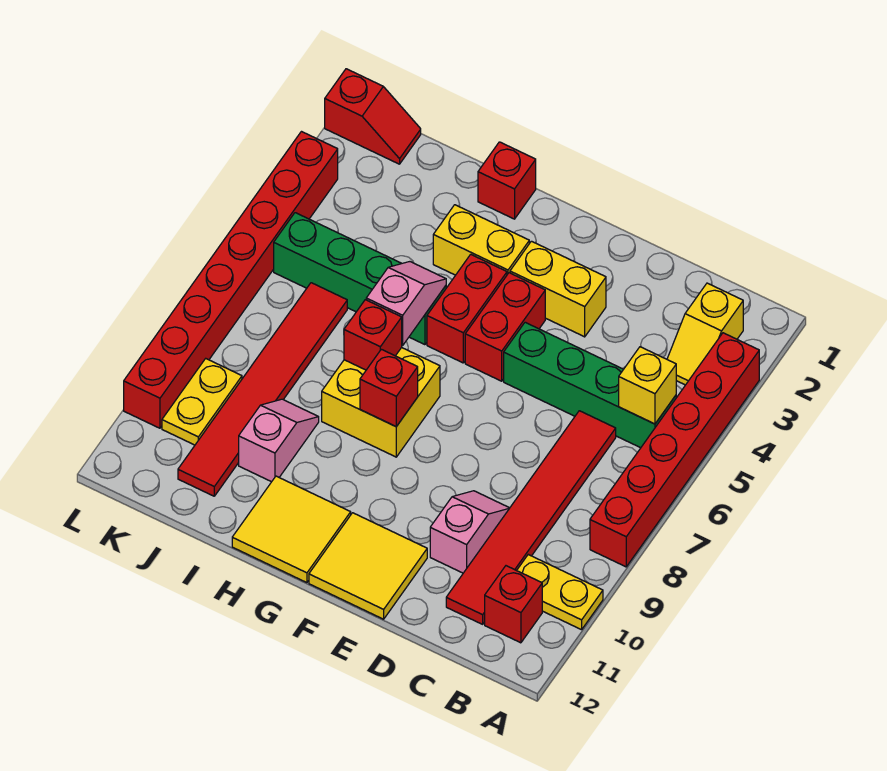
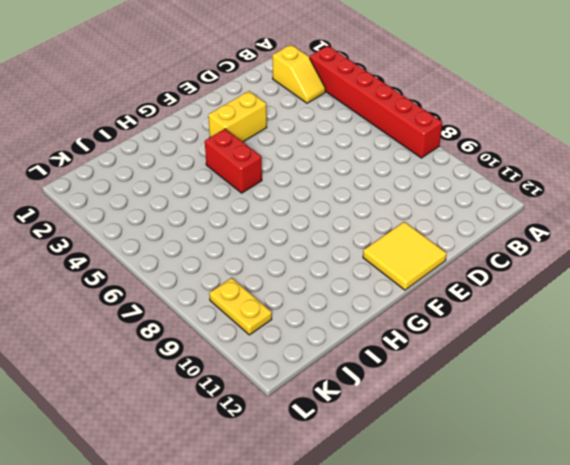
none -> yellow 1x2 plate [517,555,603,630]
none -> green 1x4 brick [504,322,676,448]
none -> red 1x1 brick [485,566,542,643]

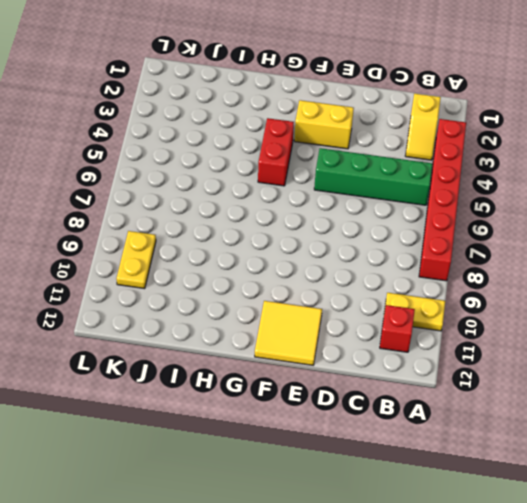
none -> red 1x6 tile [446,411,616,624]
none -> pink 1x2 slope [430,491,509,573]
none -> red 1x2 brick [465,273,545,381]

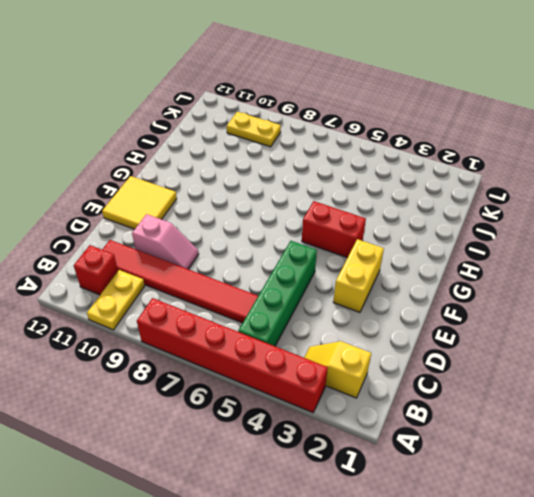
none -> red 1x2 brick [465,273,545,381]
none -> yellow 1x2 brick [433,205,529,275]
none -> yellow 2x2 brick [322,348,440,457]

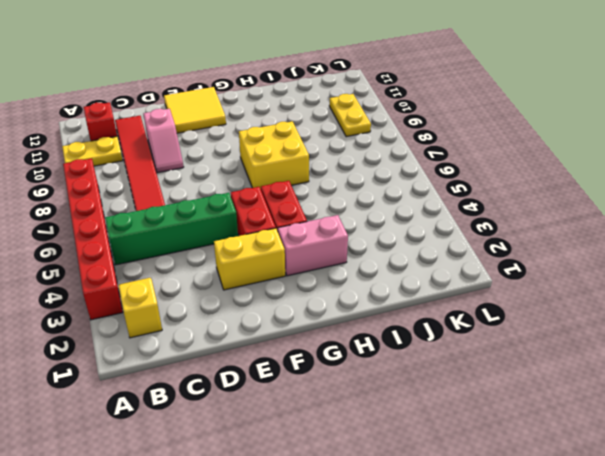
pink 1x2 brick [278,215,348,276] -> yellow 1x2 brick [433,205,529,275]
none -> yellow 2x2 tile [232,476,351,583]
none -> red 1x1 brick [478,142,536,219]
none -> green 1x4 brick [274,213,446,345]

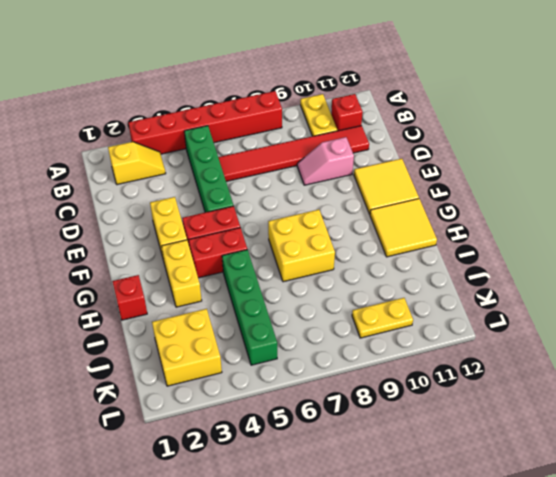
yellow 2x2 brick [152,309,222,386] -> none
none -> pink 1x2 slope [239,399,319,482]
none -> red 1x6 tile [178,283,347,496]
none -> red 1x2 slope [325,69,421,164]

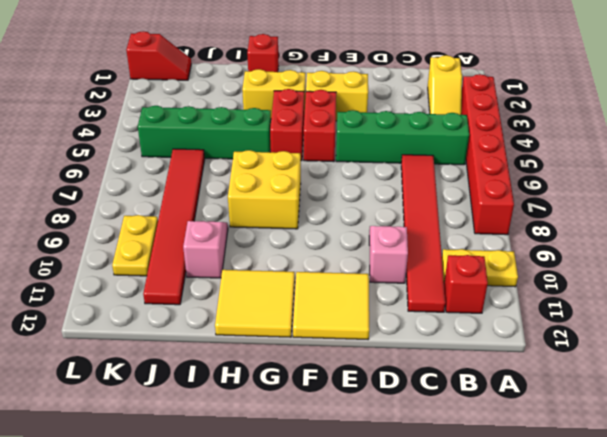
none -> red 1x8 brick [124,132,338,428]
none -> yellow 1x1 brick [619,347,676,424]
none -> red 1x1 brick [360,349,418,426]

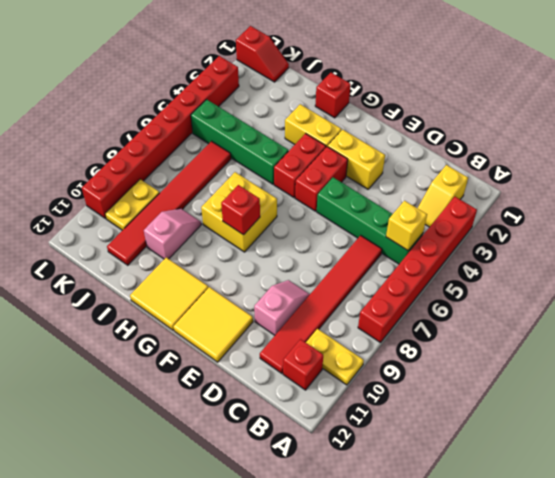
none -> pink 1x2 slope [366,262,446,345]
none -> red 1x1 brick [344,300,402,370]

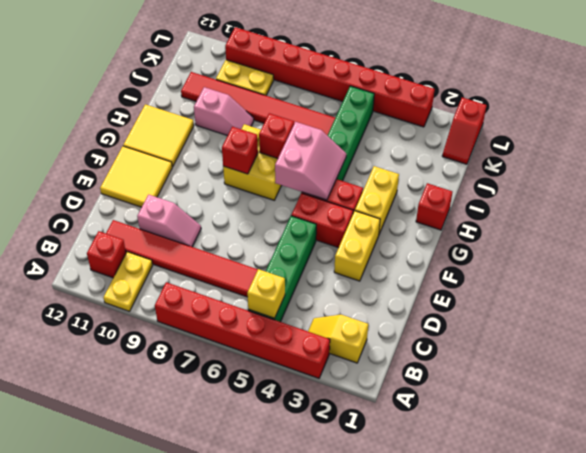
pink 2x2 slope [275,122,346,200] -> pink 1x2 slope [366,262,446,345]

